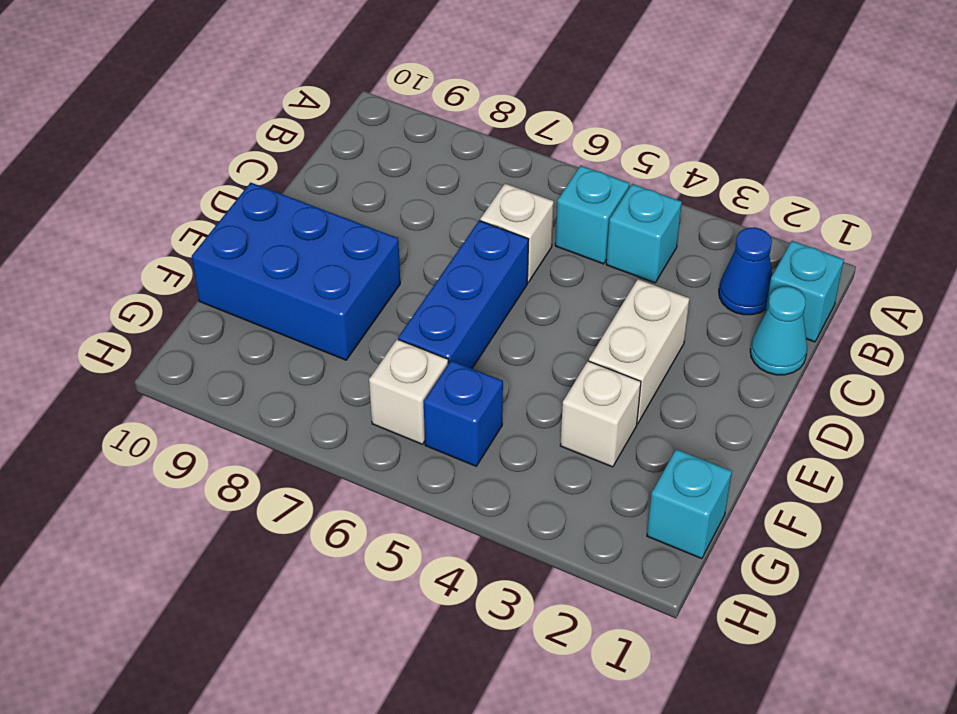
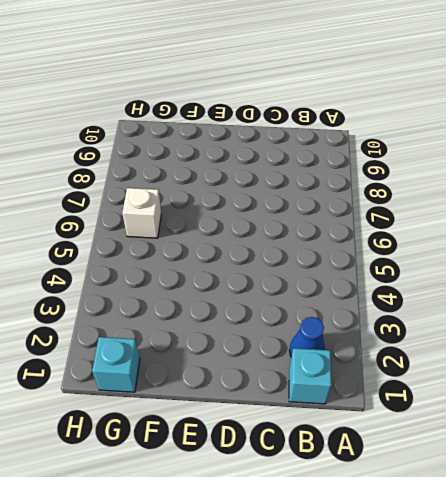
none -> cyan 1x1 brick [606,184,682,283]
none -> cyan 1x1 brick [555,166,629,264]
none -> cyan 1x1 cone [750,286,807,375]

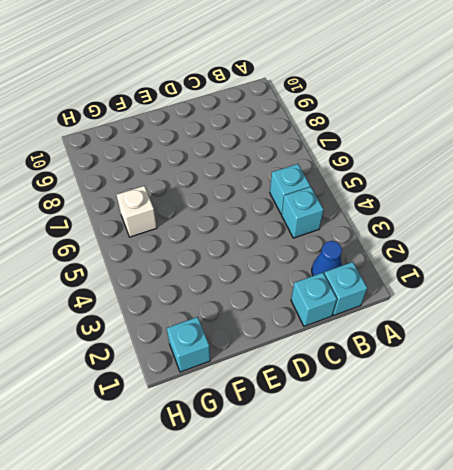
cyan 1x1 brick [291,273,337,326] -> cyan 1x1 cone [750,286,807,375]
none -> white 1x1 brick [480,184,554,282]
none -> white 1x2 brick [589,279,689,424]
none -> blue 1x3 brick [398,221,529,368]

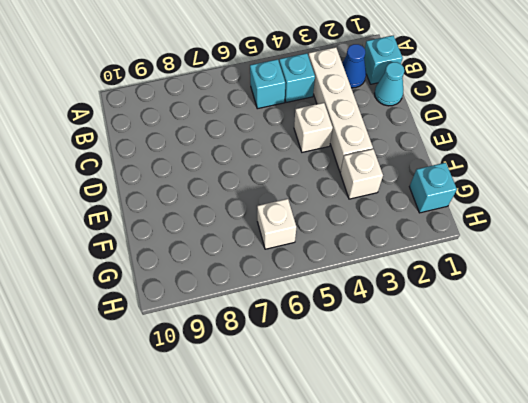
white 1x4 brick [308,47,373,172] -> white 1x2 brick [589,279,689,424]
white 1x1 brick [294,103,333,152] -> white 1x1 brick moved to [480,184,554,282]
none -> blue 1x3 brick [398,221,529,368]
none -> blue 2x3 brick [192,183,400,360]
none -> blue 1x1 brick [424,361,503,466]

